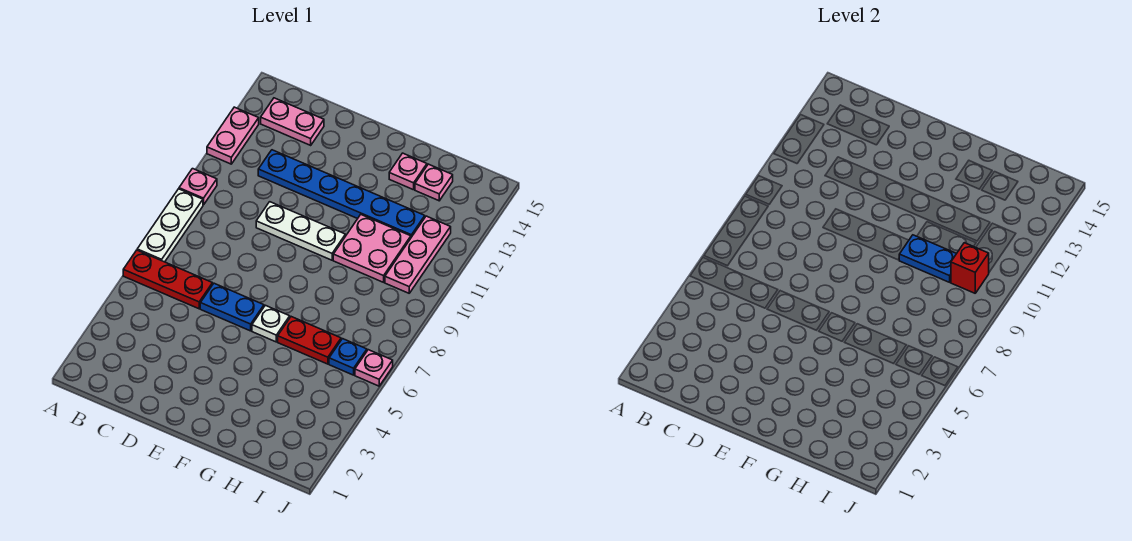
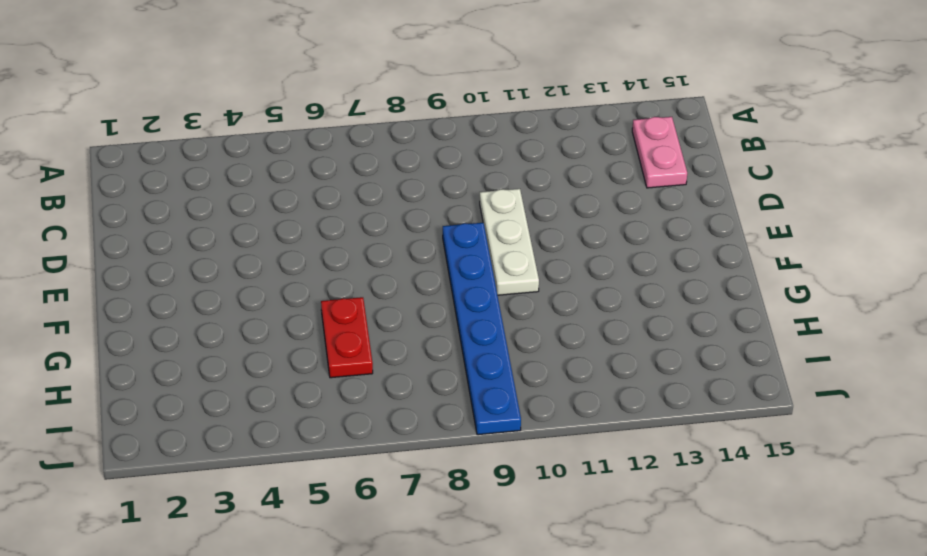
blue 1x6 plate [443,223,521,435] -> blue 1x6 plate moved to [258,150,425,237]
none -> red 1x3 plate [123,250,213,309]
none -> white 1x3 plate [137,189,203,262]
none -> pink 1x1 plate [179,169,217,205]

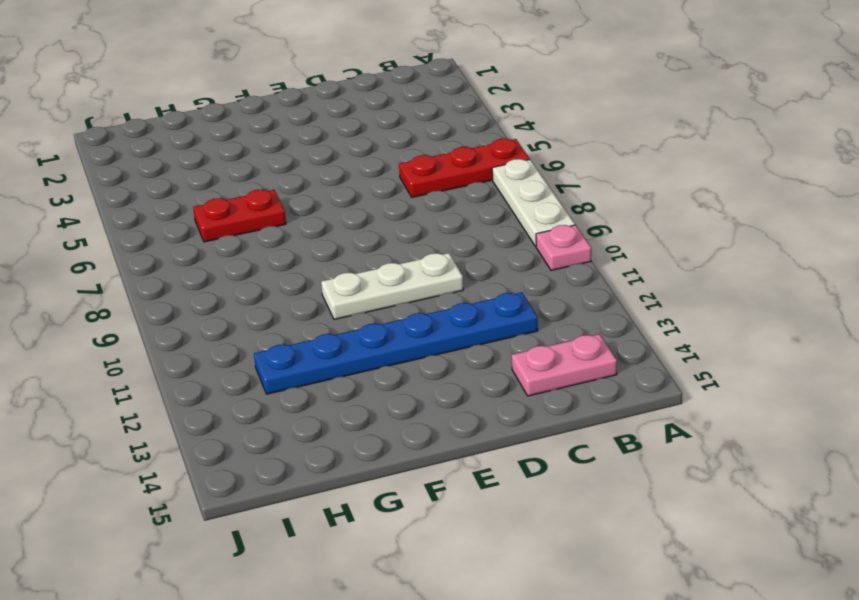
none -> pink 1x2 plate [207,107,259,164]
none -> blue 1x2 plate [200,283,264,331]
none -> white 1x1 plate [252,305,290,342]

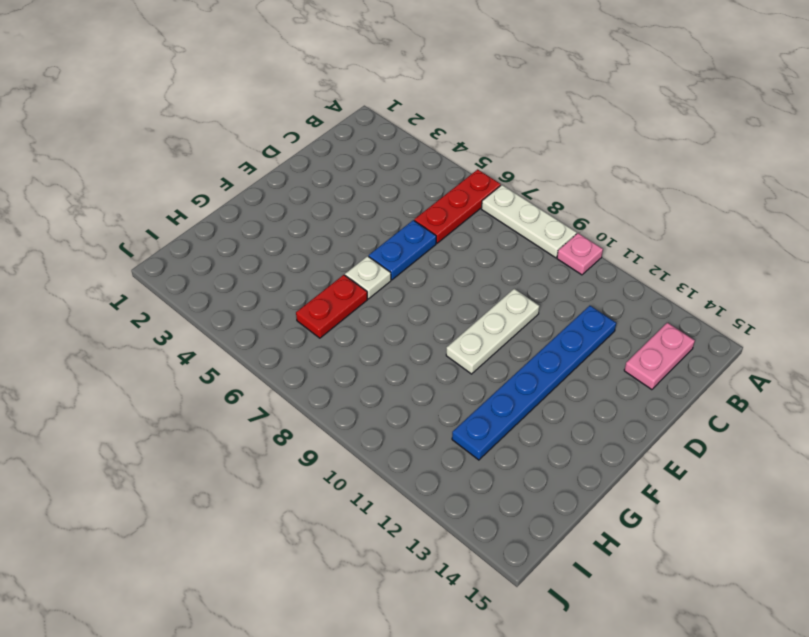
none -> pink 1x2 plate [207,107,259,164]
none -> pink 2x2 plate [333,215,411,282]
none -> pink 1x1 plate [389,153,427,190]

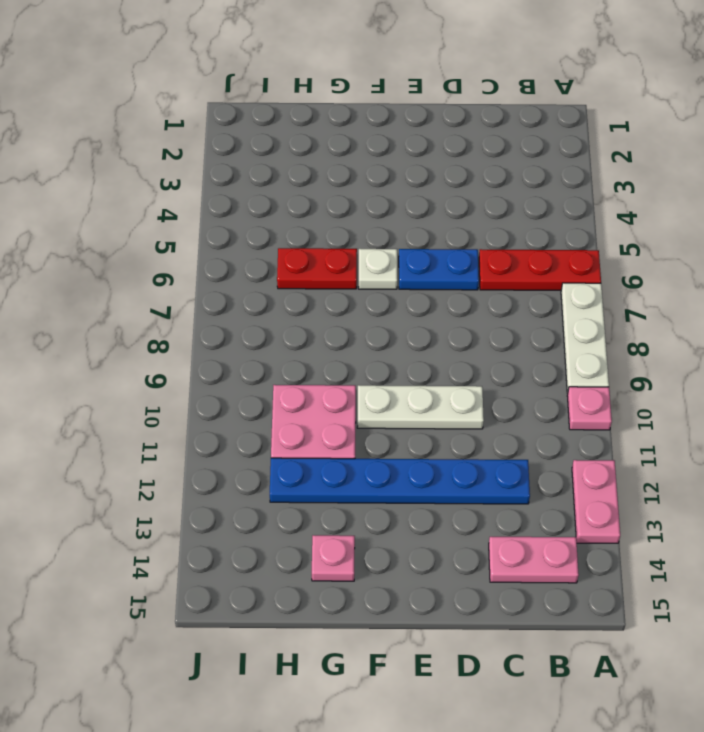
none -> pink 1x1 plate [415,164,453,201]
none -> blue 1x1 plate [329,339,367,375]
none -> pink 1x3 plate [385,216,451,293]

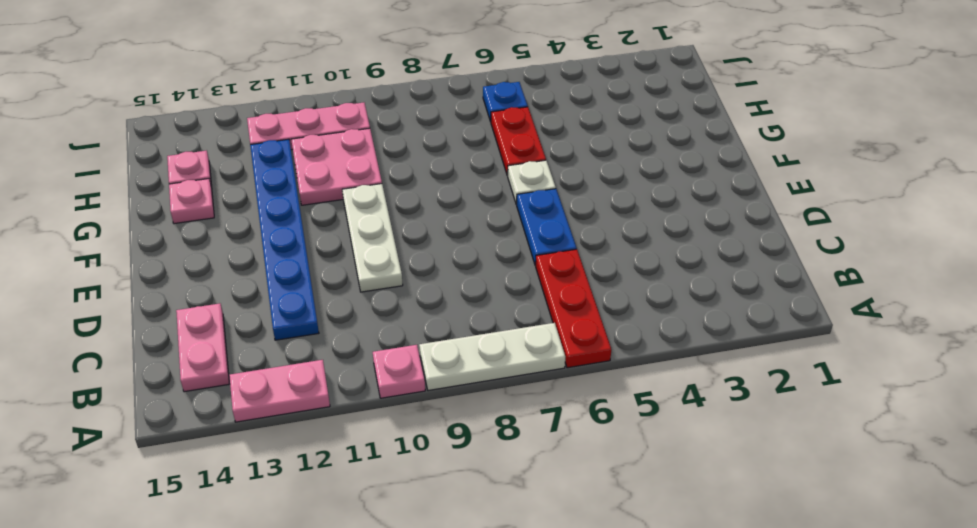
none -> pink 1x1 plate [355,350,393,386]
none -> blue 1x2 plate [899,235,956,282]
none -> red 1x1 brick [951,243,989,293]

